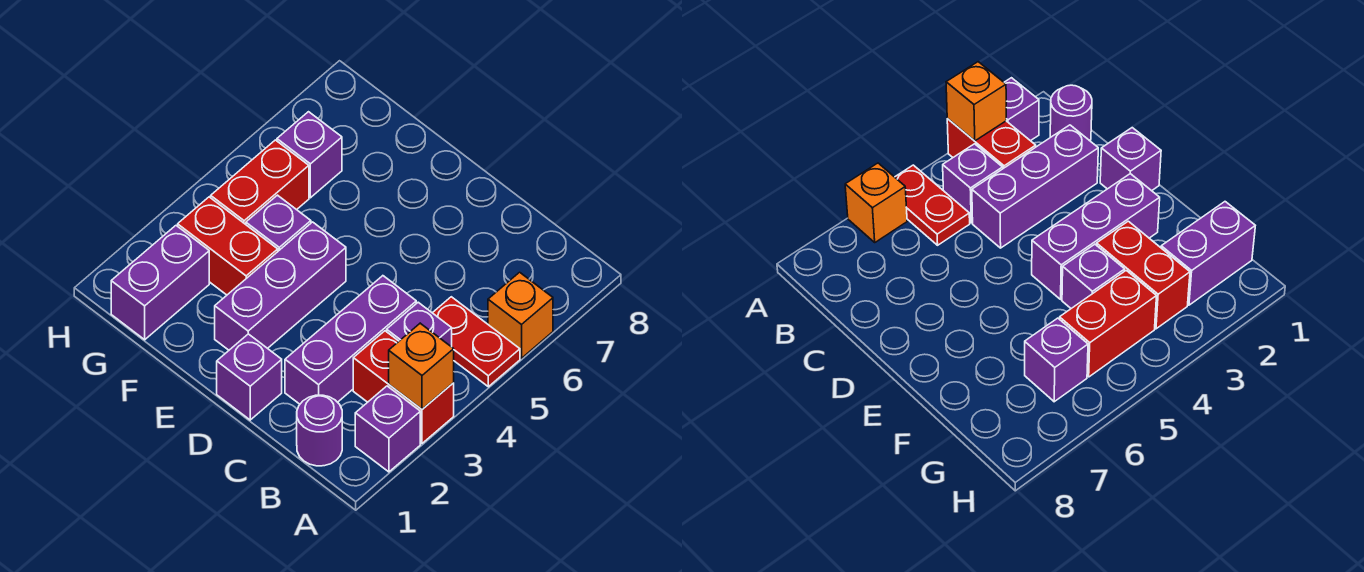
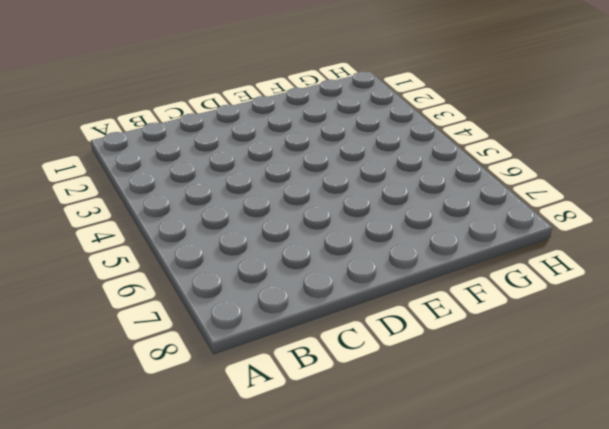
none -> purple 1x1 brick [355,386,420,472]
none -> red 1x2 brick [353,331,454,443]
none -> red 1x2 plate [433,297,520,387]

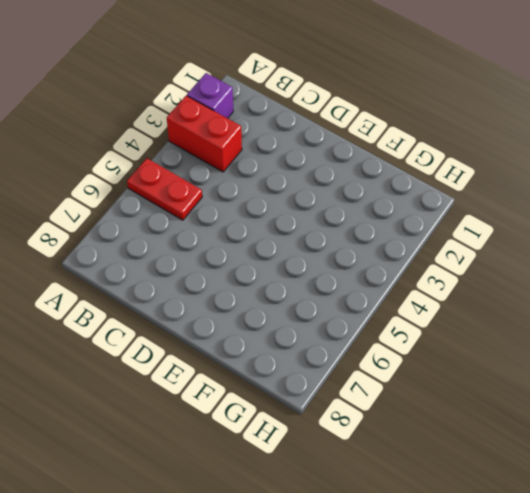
none -> orange 1x1 brick [488,272,553,358]
none -> purple 1x1 round brick [297,395,342,466]
none -> purple 1x1 brick [387,302,452,347]

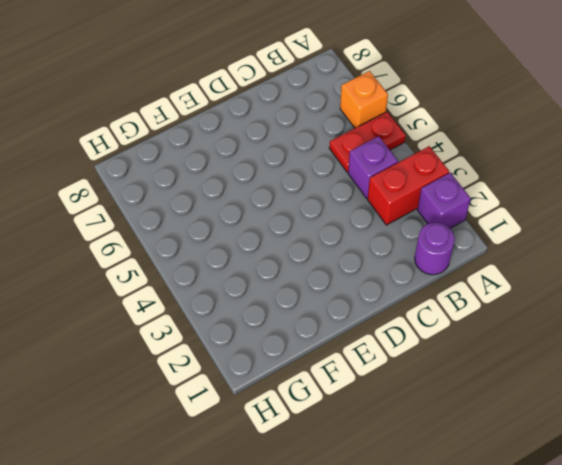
none -> purple 1x3 brick [285,276,416,404]
none -> purple 1x1 brick [217,334,282,420]
none -> purple 1x3 brick [215,222,346,350]

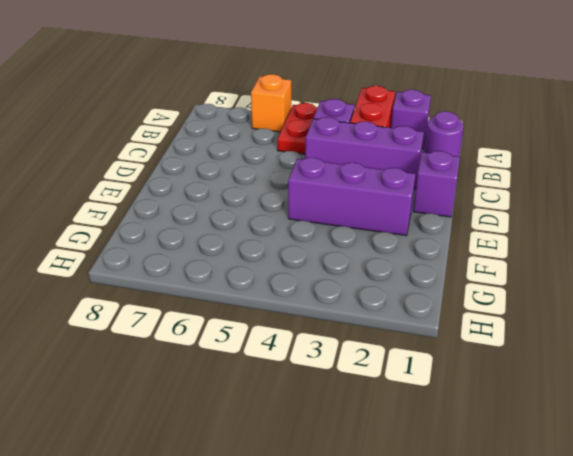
none -> red 1x2 brick [178,197,278,295]
none -> purple 1x1 brick [246,195,311,251]
none -> purple 1x2 brick [111,226,209,340]

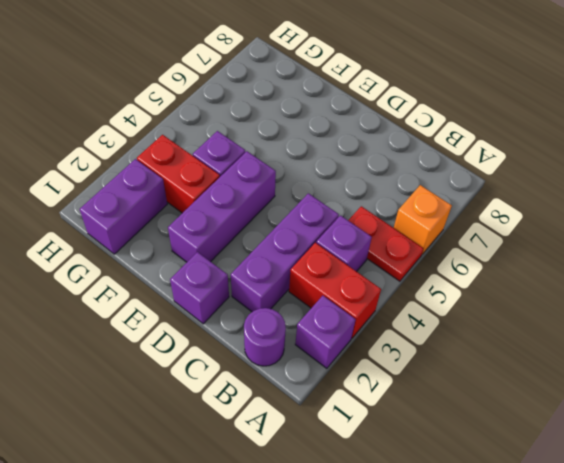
none -> red 1x2 brick [211,140,309,224]
none -> purple 1x1 brick [277,112,342,198]
none -> orange 1x1 brick [389,323,454,409]

